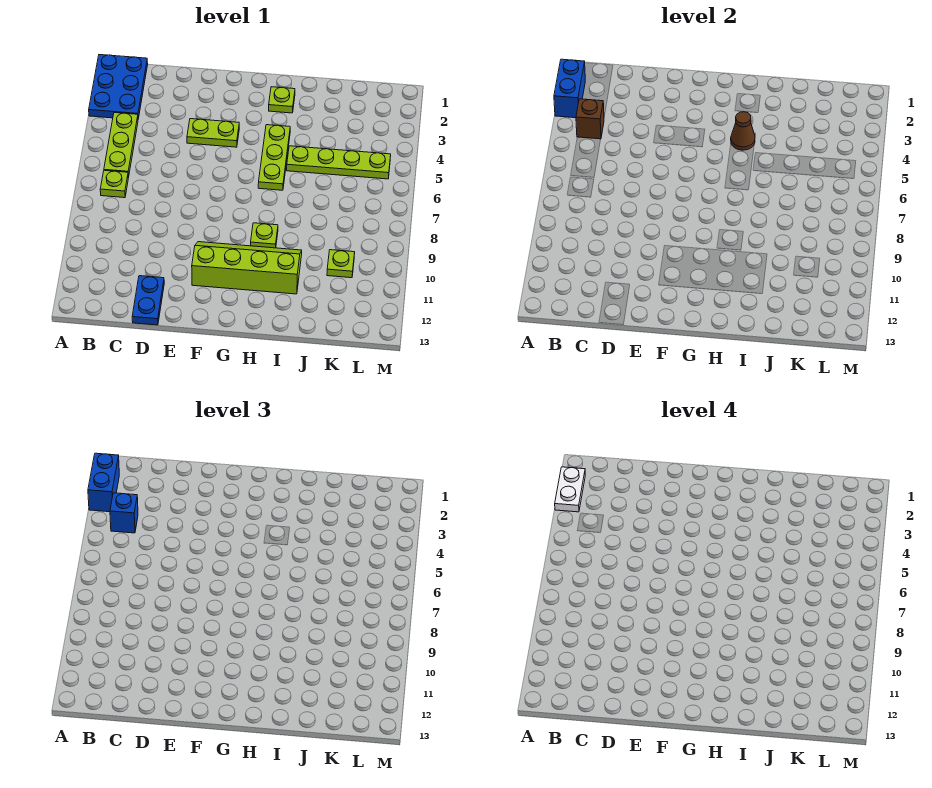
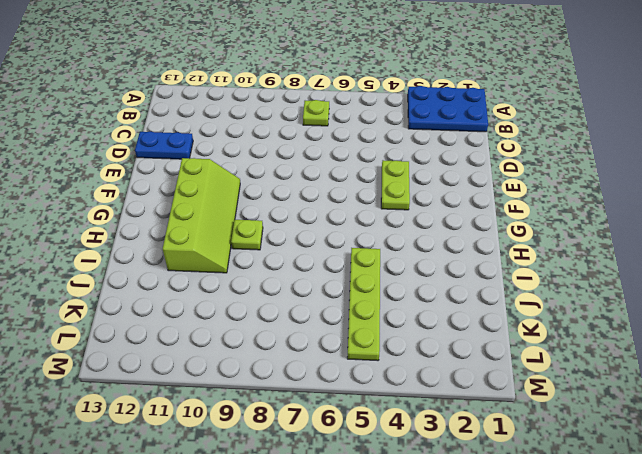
none -> lime 1x3 plate [104,113,138,178]
none -> lime 1x1 plate [269,87,295,113]
none -> lime 1x3 plate [258,125,290,190]

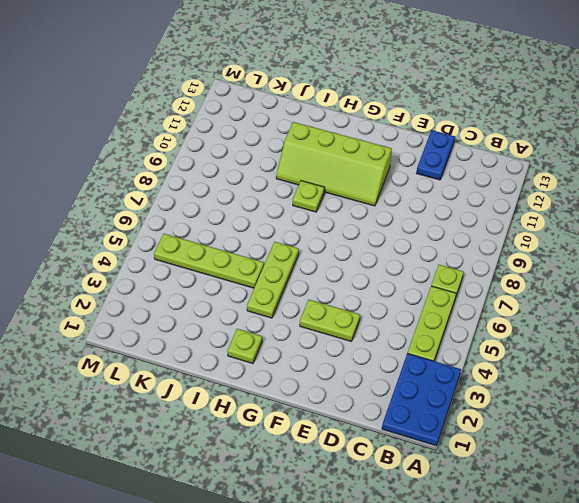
none -> lime 1x1 plate [327,250,355,278]
none -> blue 1x2 brick [554,59,585,118]
none -> brown 1x1 brick [576,99,604,139]

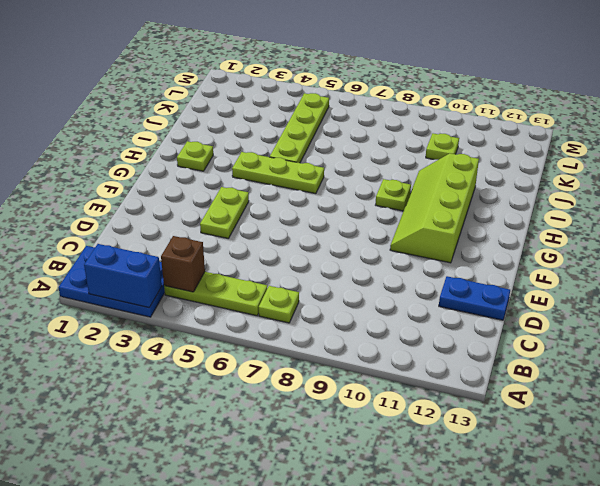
none -> brown 1x1 cone [731,112,755,150]
none -> blue 1x2 brick [88,453,119,512]
none -> blue 1x1 brick [110,493,138,533]

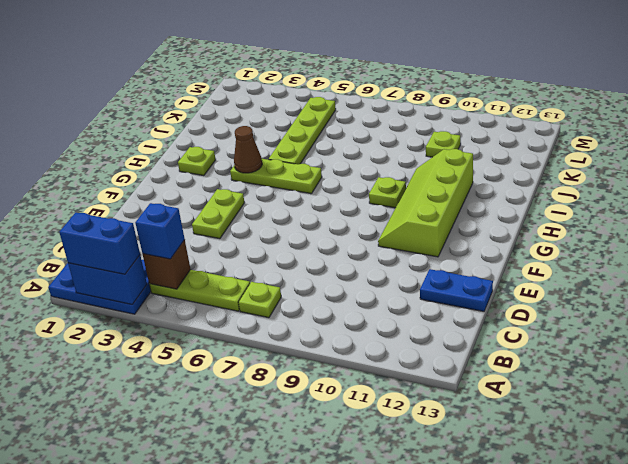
none -> white 1x2 plate [555,467,585,512]

